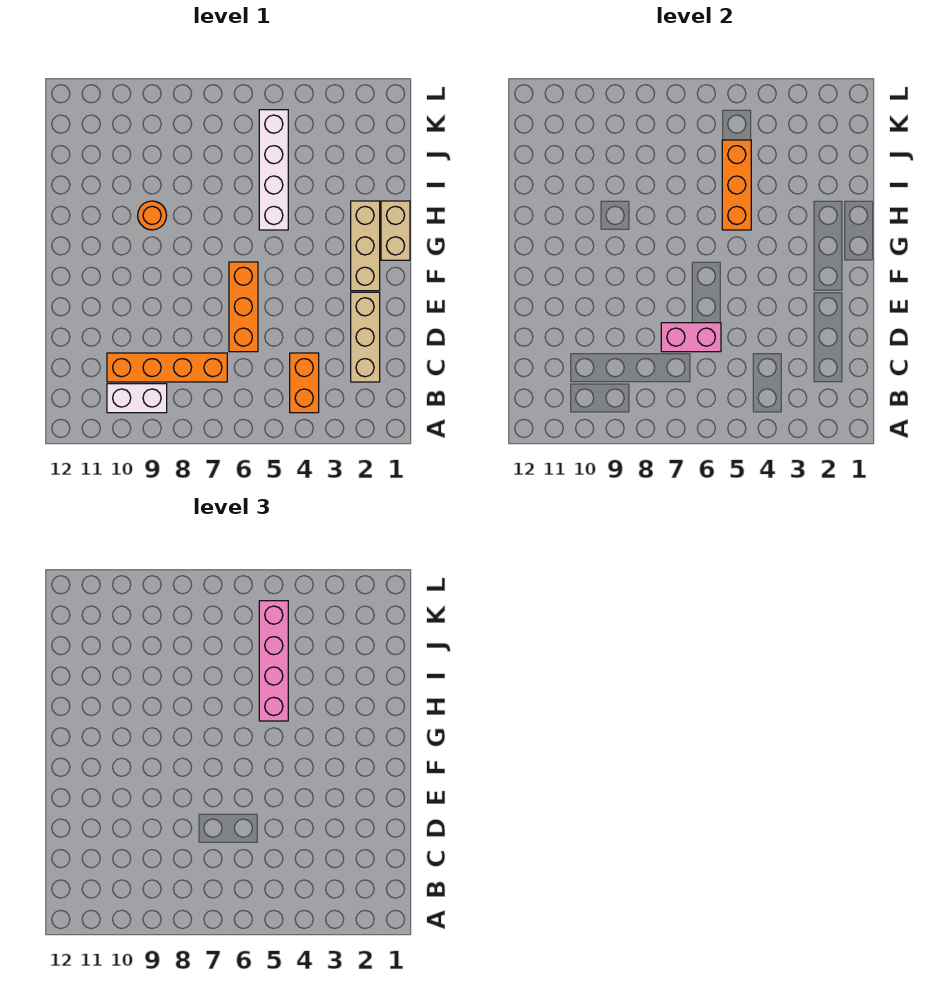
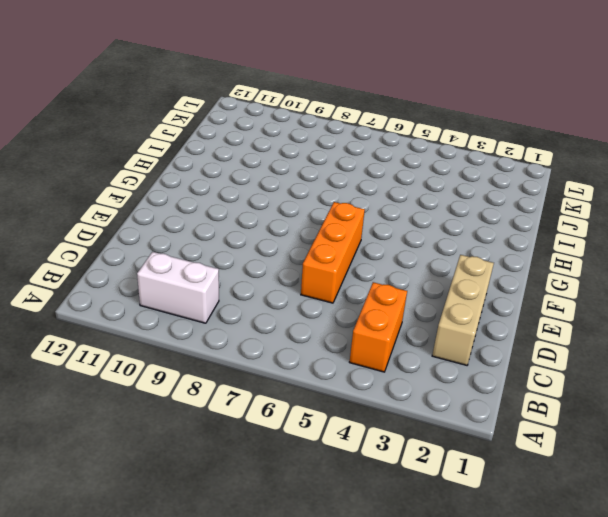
none -> orange 1x4 brick [107,353,227,382]
none -> tan 1x3 brick [351,201,380,291]
none -> tan 1x2 brick [381,201,410,260]

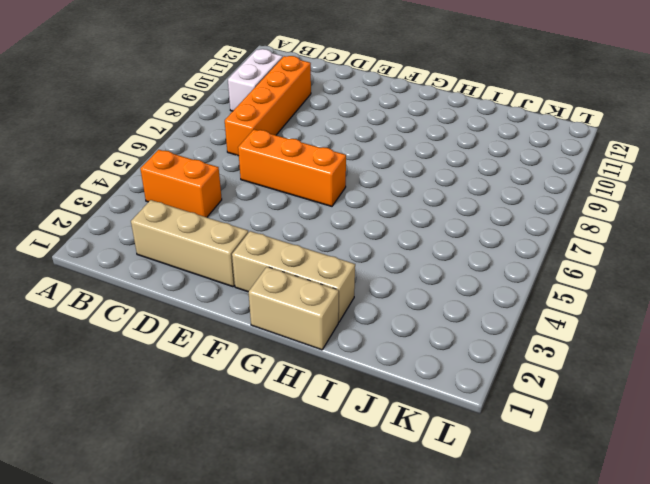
none -> white 1x4 brick [259,110,288,230]
none -> orange 1x1 round brick [138,201,167,230]
none -> pink 1x2 brick [661,323,721,352]

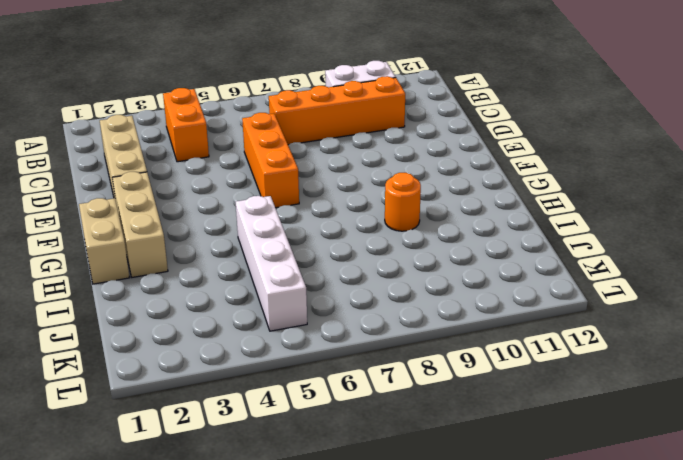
none -> pink 1x2 brick [661,323,721,352]
none -> orange 1x3 brick [722,140,751,230]
none -> pink 1x4 brick [259,601,288,721]

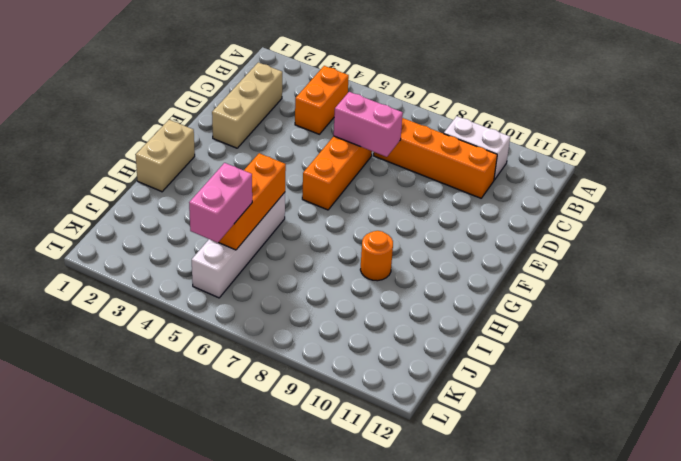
pink 1x2 brick [189,163,252,243] -> pink 1x4 brick [259,601,288,721]
none -> tan 1x3 brick [351,201,380,291]

